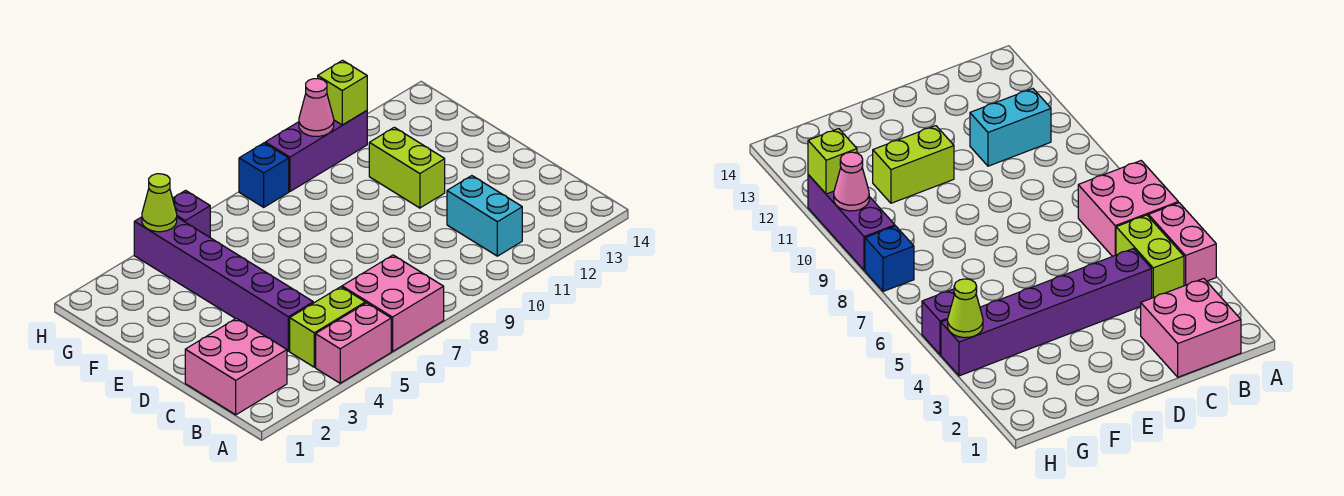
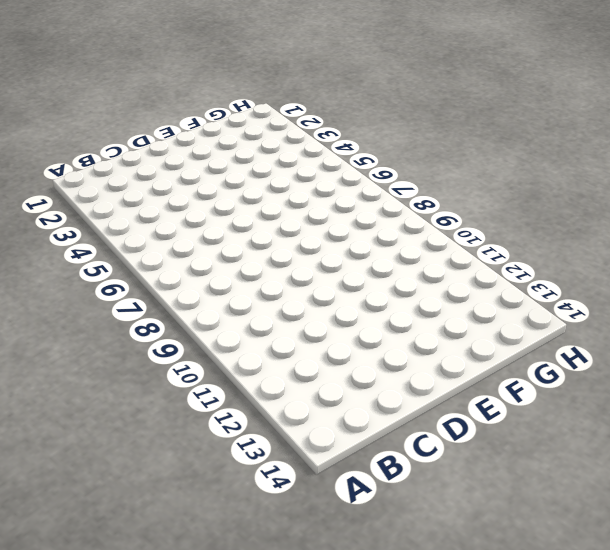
none -> pink 1x2 brick [316,303,391,383]
none -> pink 2x2 brick [342,255,444,352]
none -> pink 2x2 brick [185,318,287,415]

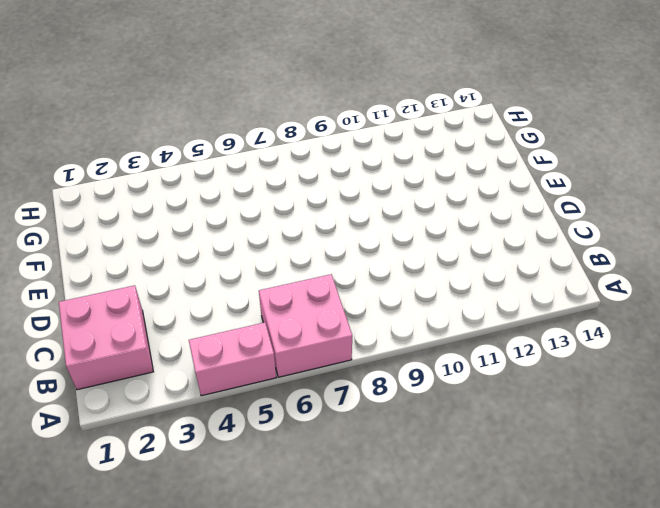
none -> lime 1x2 brick [290,287,365,367]
none -> cyan 1x2 brick [447,176,522,256]
none -> purple 1x6 brick [134,217,313,351]

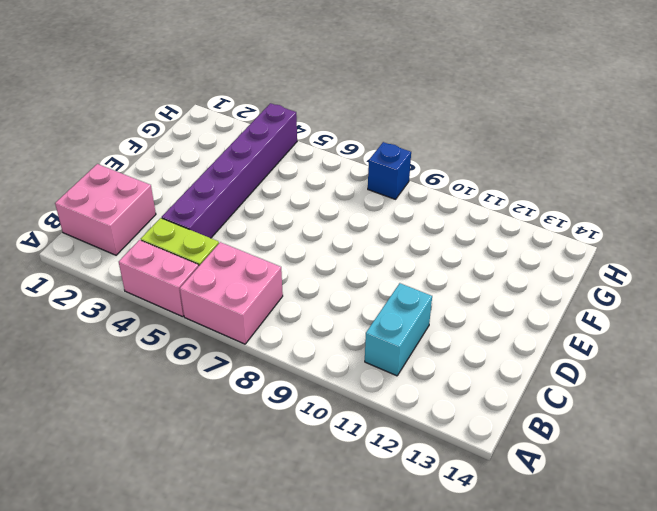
none -> lime 1x2 brick [369,127,445,208]
none -> purple 1x1 brick [173,191,210,237]
none -> purple 1x3 brick [265,111,367,191]

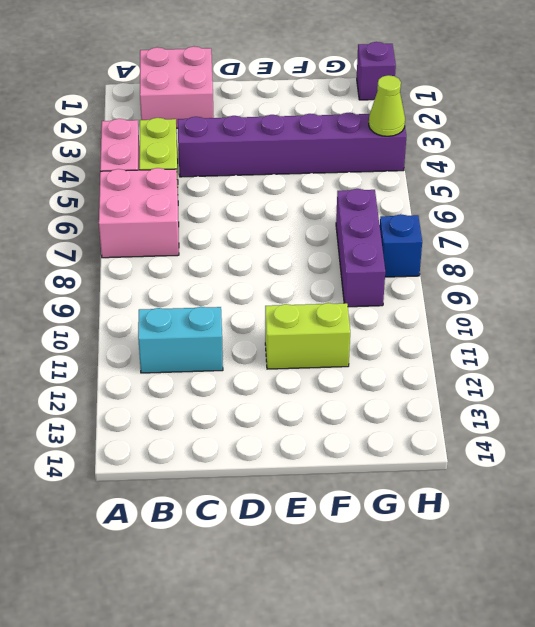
purple 1x3 brick [336,189,385,307] -> purple 1x3 brick moved to [265,111,367,191]
purple 1x1 brick [357,42,396,100] -> purple 1x1 brick moved to [173,191,210,237]
none -> pink 1x1 cone [299,79,334,136]
none -> lime 1x1 brick [318,60,367,125]

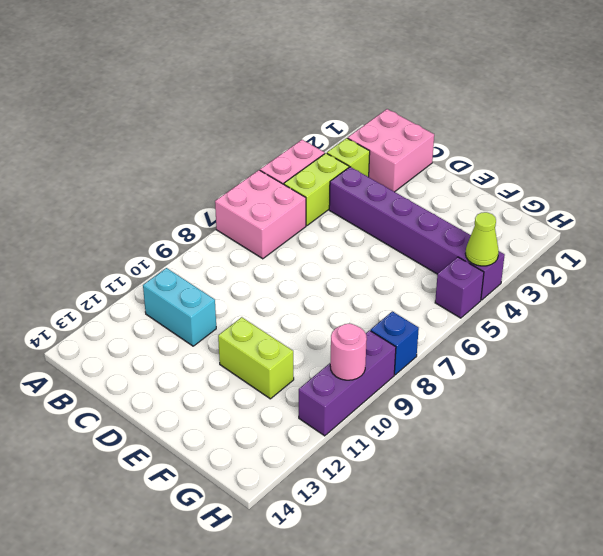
lime 1x1 brick [327,138,370,177] -> lime 1x1 brick moved to [318,60,367,125]
pink 1x1 round brick [330,324,367,380] -> pink 1x1 cone [299,79,334,136]

